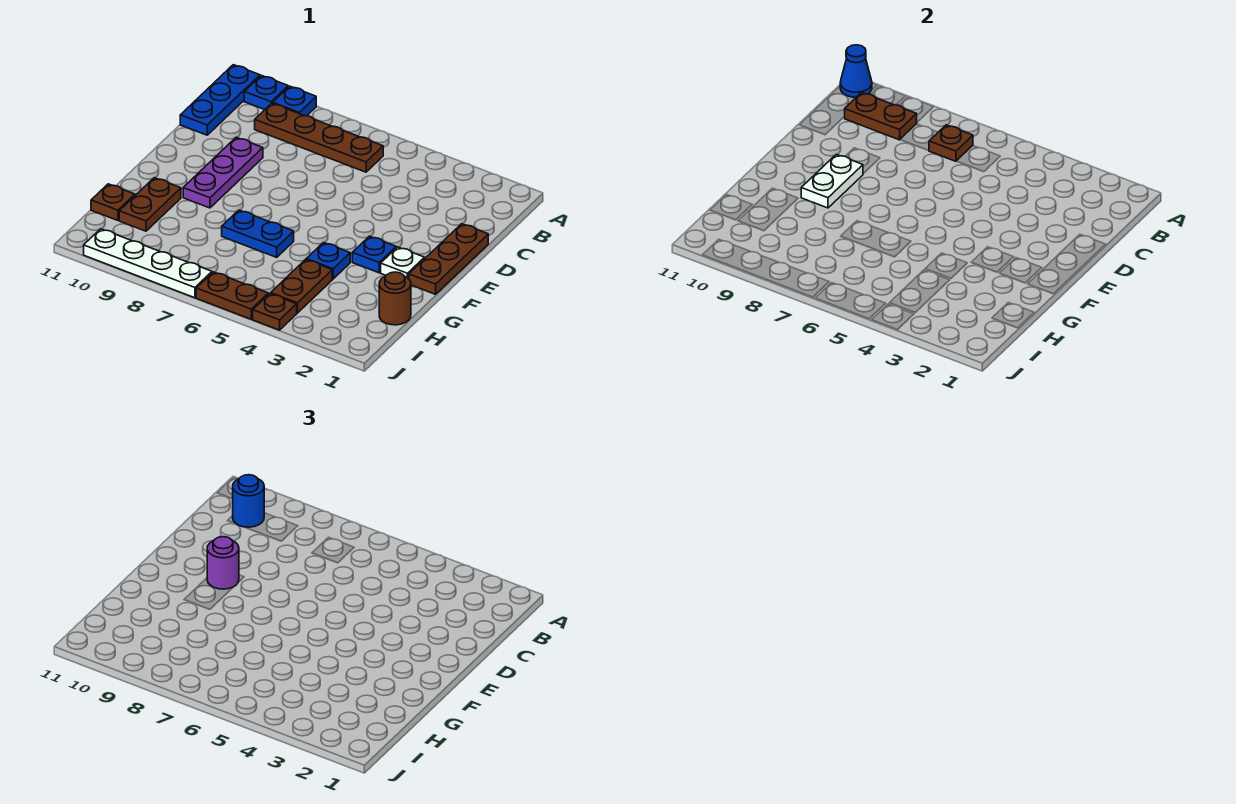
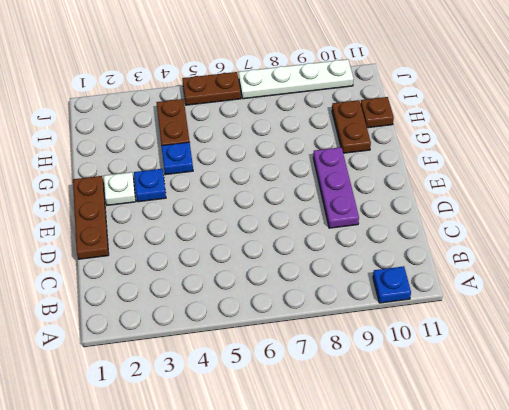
none -> blue 1x1 plate [273,86,316,116]
none -> blue 1x3 plate [180,65,260,135]
none -> brown 1x4 plate [255,103,383,172]

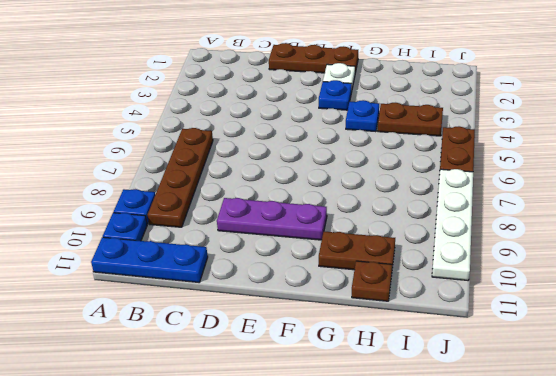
none -> blue 1x2 plate [222,210,294,257]
none -> brown 1x1 round brick [379,272,411,325]
none -> brown 1x1 plate [253,294,297,330]

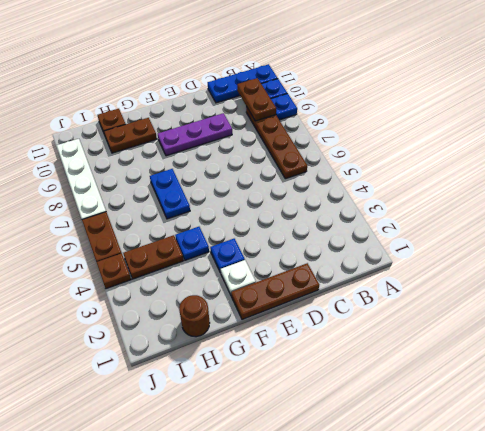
none -> blue 1x1 cone [840,45,872,97]
none -> brown 1x1 plate [929,125,973,161]
none -> white 1x2 plate [801,154,863,208]

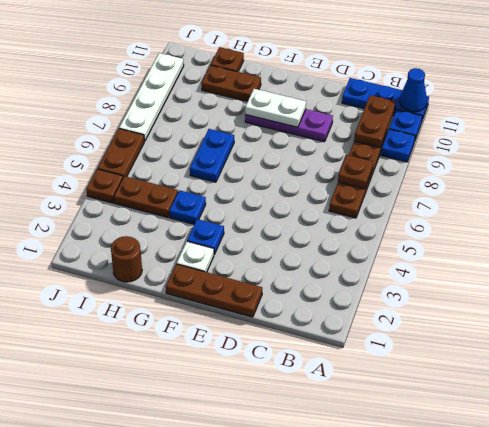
none -> blue 1x1 round brick [233,475,264,527]
none -> purple 1x1 round brick [207,537,239,589]

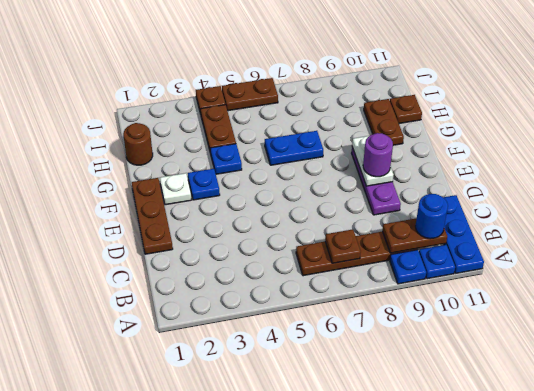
none -> white 1x4 plate [84,229,212,298]
none -> blue 1x1 cone [840,45,872,97]

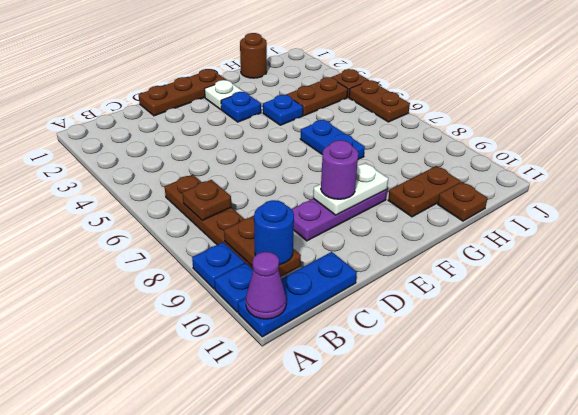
purple 1x1 cone [246,252,286,319] -> blue 1x1 cone [840,45,872,97]
none -> white 1x4 plate [84,229,212,298]

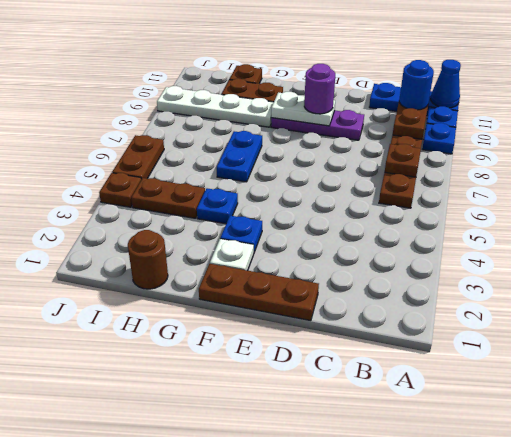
white 1x4 plate [157,86,274,127] -> white 1x4 plate turned to [84,229,212,298]

